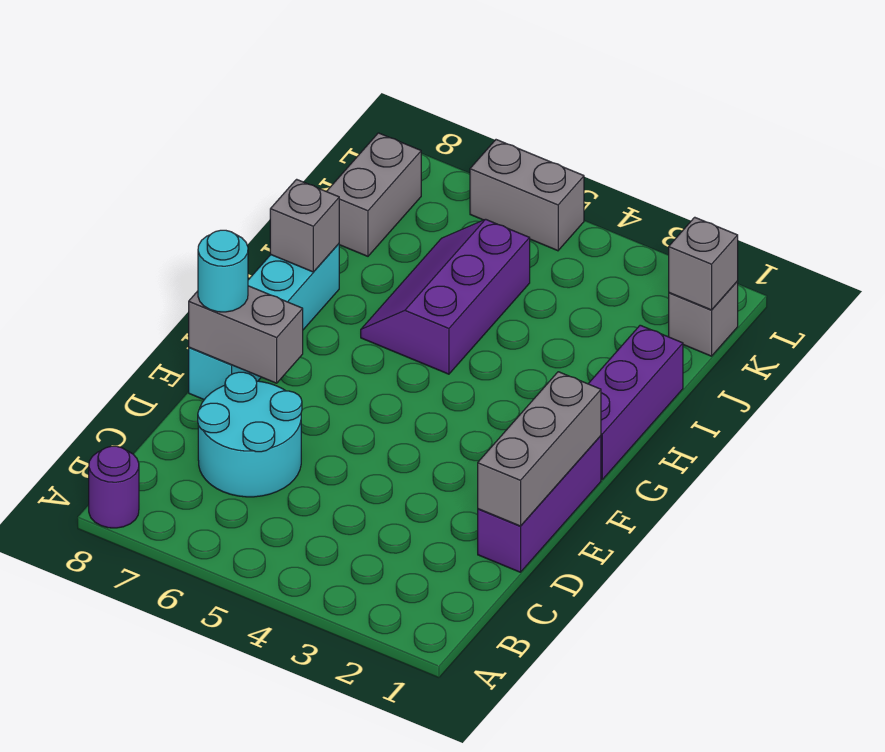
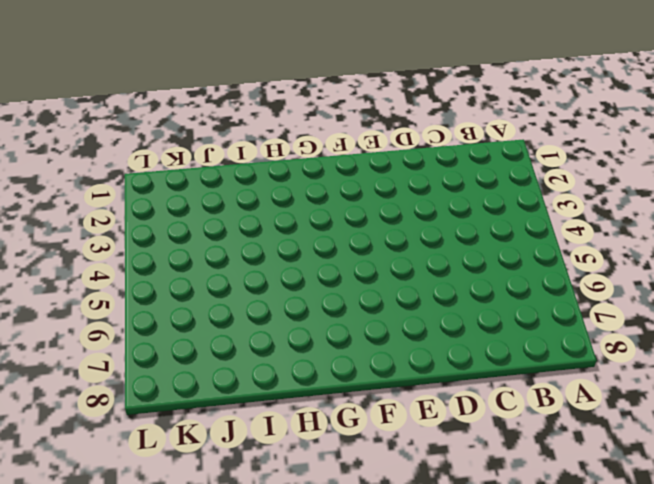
none -> purple 1x1 round brick [89,446,139,528]
none -> cyan 2x2 round brick [198,372,302,497]
none -> purple 1x3 brick [478,436,601,572]

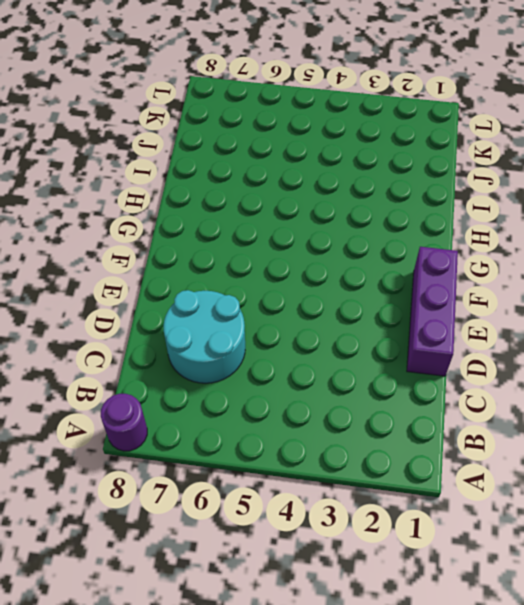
none -> cyan 1x4 brick [189,244,339,400]
none -> purple 1x3 brick [588,325,683,480]
none -> purple 2x3 slope [361,219,530,374]

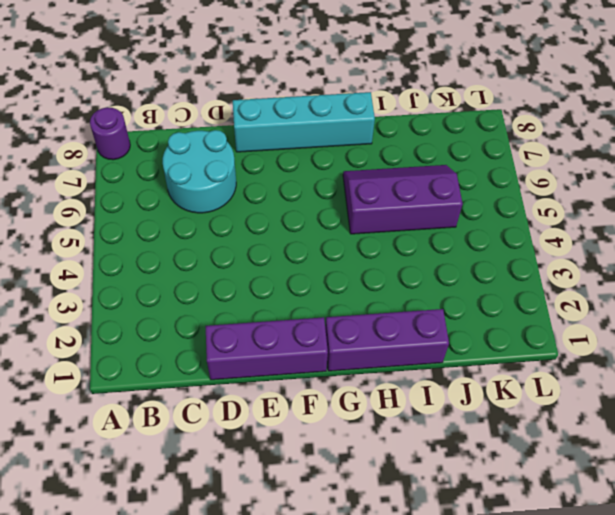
none -> grey 1x2 brick [326,133,421,256]
none -> grey 1x1 brick [669,281,738,356]
none -> grey 1x2 brick [470,140,584,251]

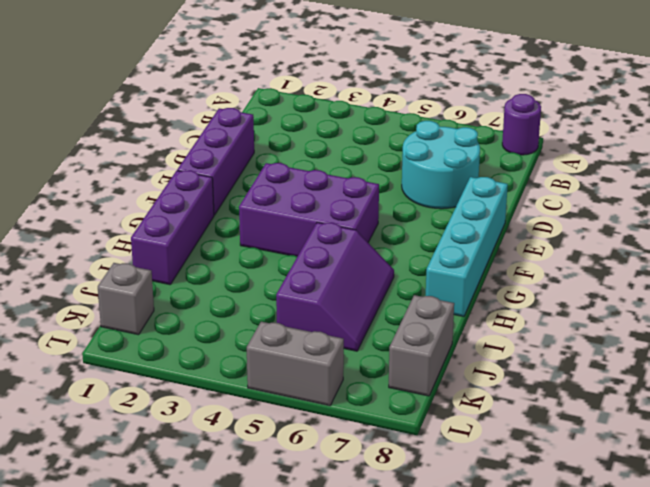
purple 2x3 brick [239,163,379,257] -> none
none -> grey 1x3 brick [478,372,601,526]
none -> grey 1x2 brick [189,286,303,383]
none -> grey 1x1 brick [270,179,339,272]

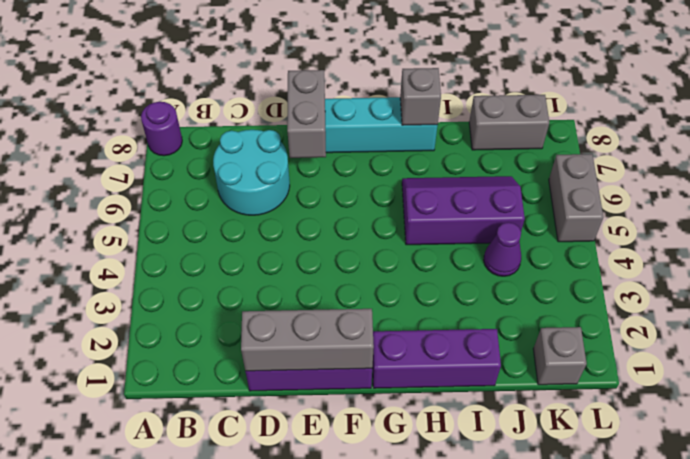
purple 1x1 cone [484,222,521,276] -> none
none -> grey 1x1 brick [669,217,738,310]
none -> cyan 1x1 round brick [198,230,248,312]

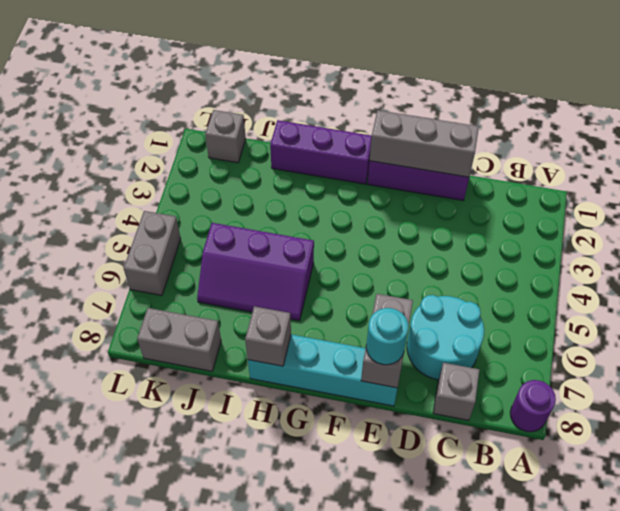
grey 1x1 brick [433,363,479,420] -> grey 1x1 brick moved to [669,217,738,310]

